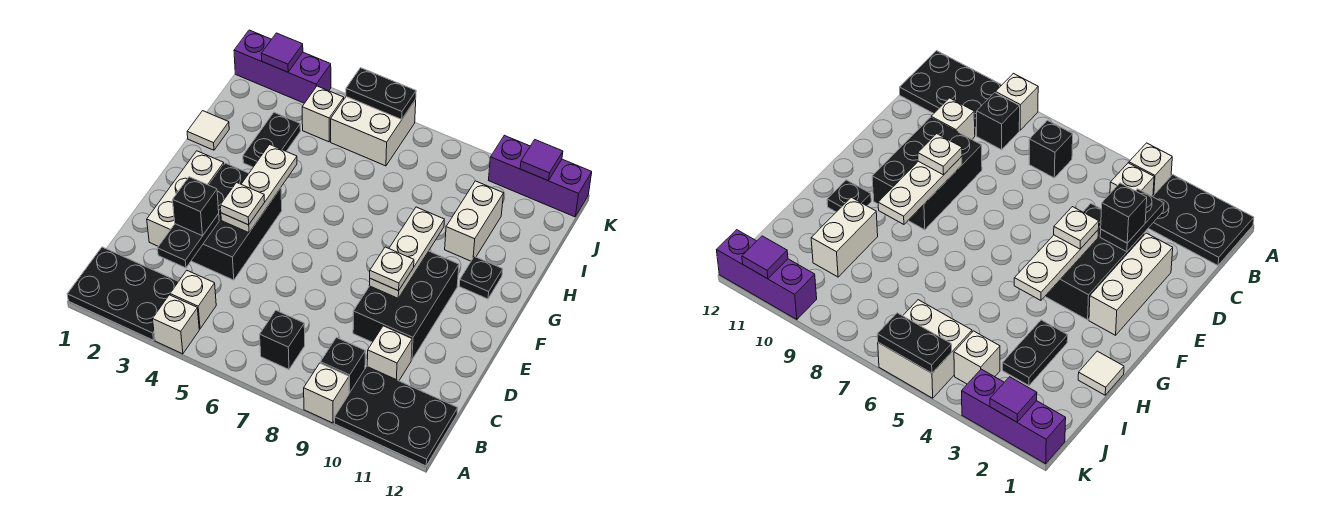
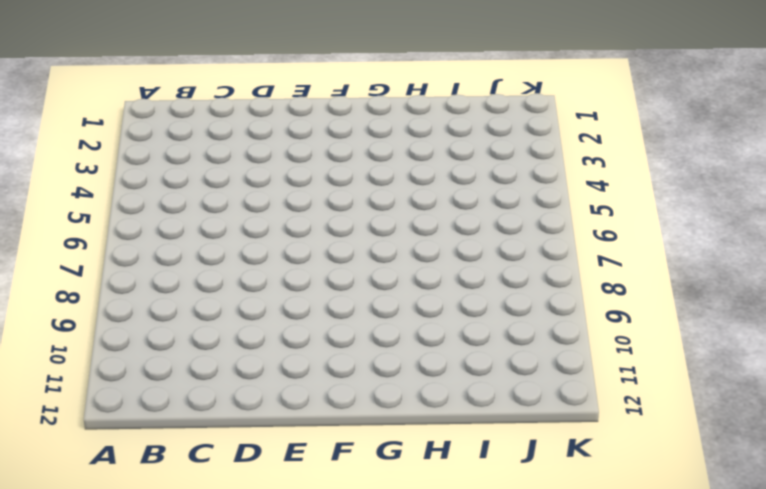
none -> black 2x3 plate [67,247,179,340]
none -> white 1x1 brick [153,295,199,354]
none -> white 1x1 brick [304,363,349,423]

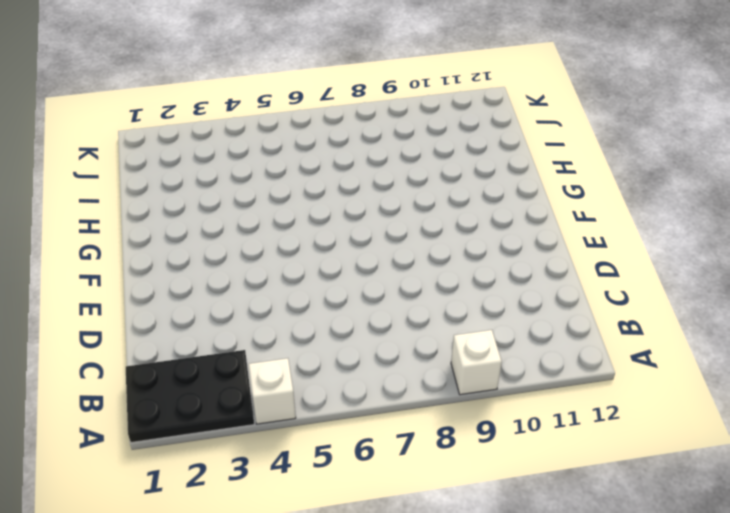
none -> black 2x3 plate [335,367,458,466]
none -> white 1x1 brick [170,271,216,329]
none -> black 1x1 brick [260,311,305,369]

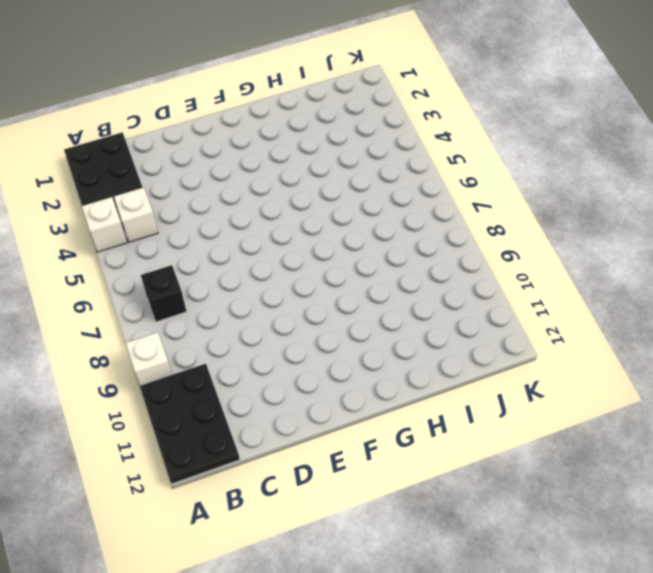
none -> black 1x1 brick [320,338,365,393]
none -> white 1x1 brick [367,326,412,381]
none -> white 1x3 brick [147,151,224,246]

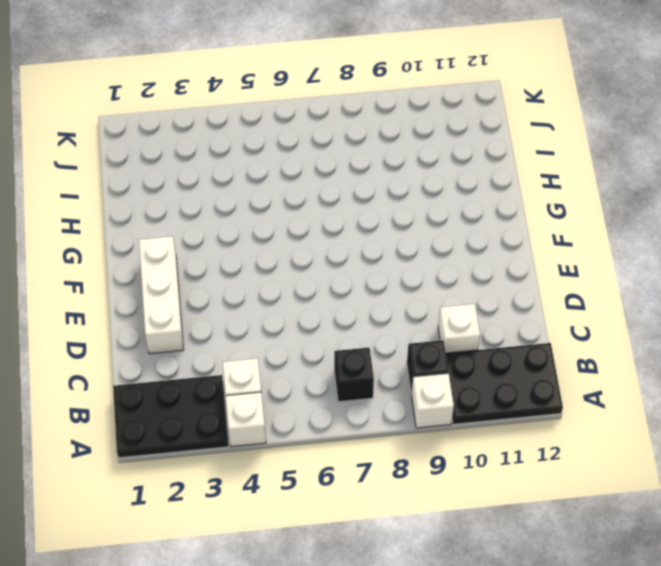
none -> black 2x3 brick [191,163,282,280]
none -> black 2x3 brick [353,251,459,360]
none -> black 1x1 plate [459,256,503,299]

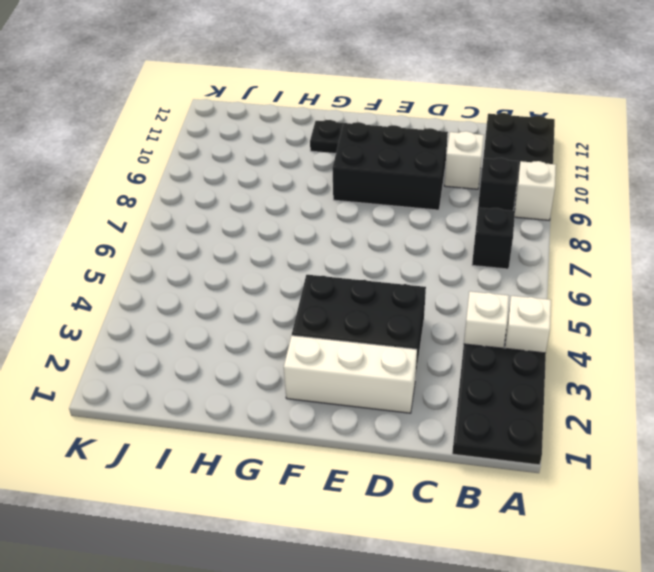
none -> white 1x1 tile [187,111,229,150]
none -> black 1x2 plate [243,113,301,167]
none -> white 1x2 brick [445,181,504,261]

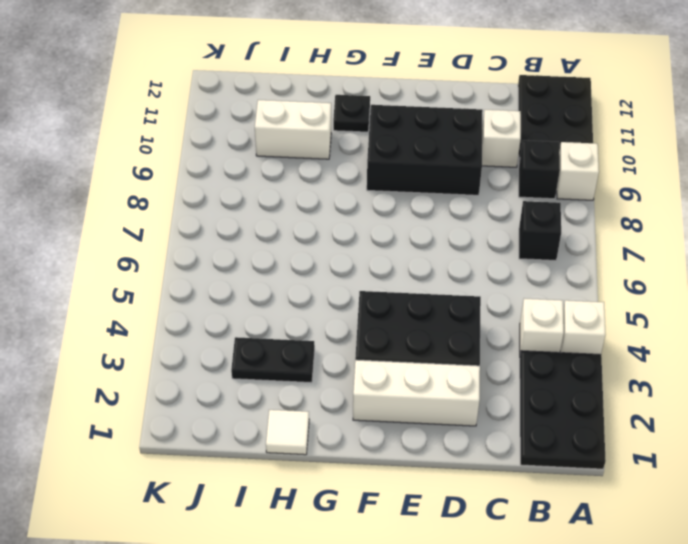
none -> white 1x1 brick [302,86,344,142]
none -> white 2x2 brick [331,97,416,166]
none -> purple 1x3 brick [234,30,331,103]

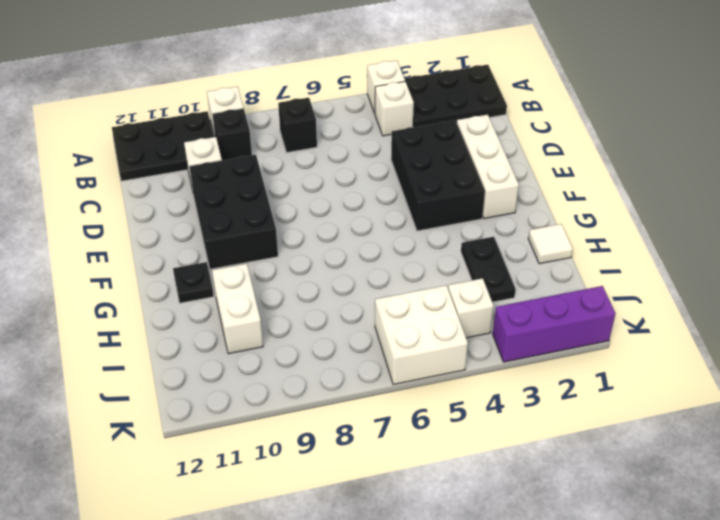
none -> purple 1x3 brick [489,135,592,217]
none -> black 1x2 plate [158,214,219,268]
none -> white 1x3 plate [221,145,297,233]

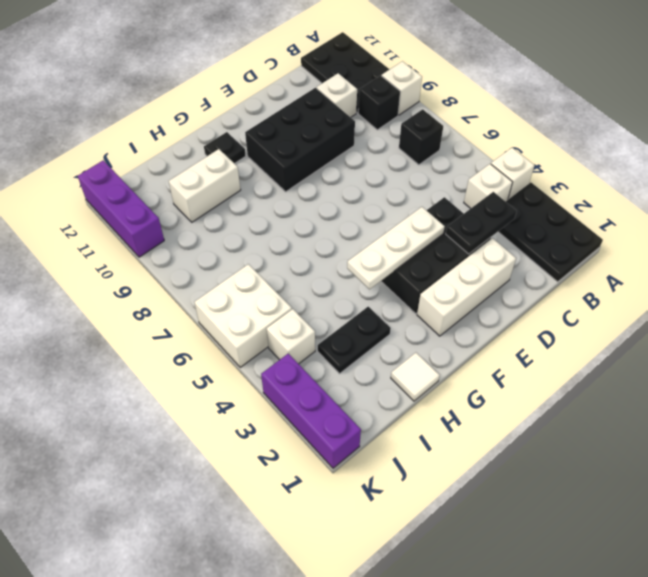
none -> white 1x3 plate [369,207,444,298]
none -> purple 1x1 tile [261,33,303,72]
none -> black 1x2 plate [346,68,416,119]

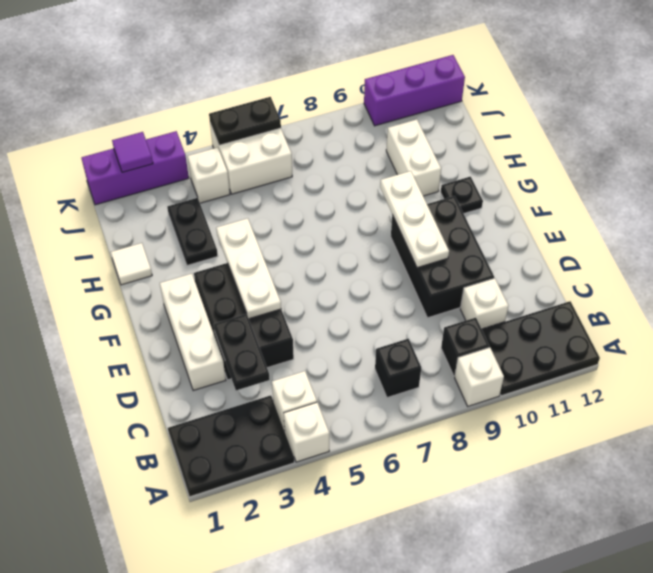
none -> purple 1x1 tile [520,140,563,181]
none -> black 1x1 brick [173,177,219,236]
none -> white 1x1 plate [220,183,265,225]

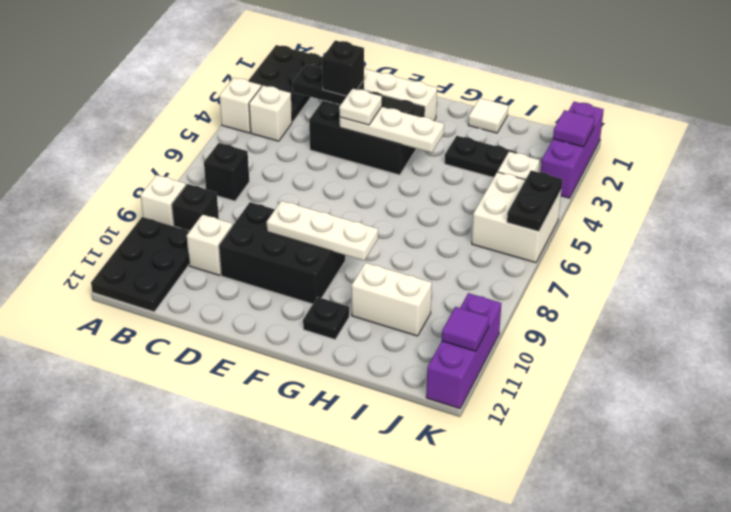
none -> white 1x1 plate [370,247,414,291]

